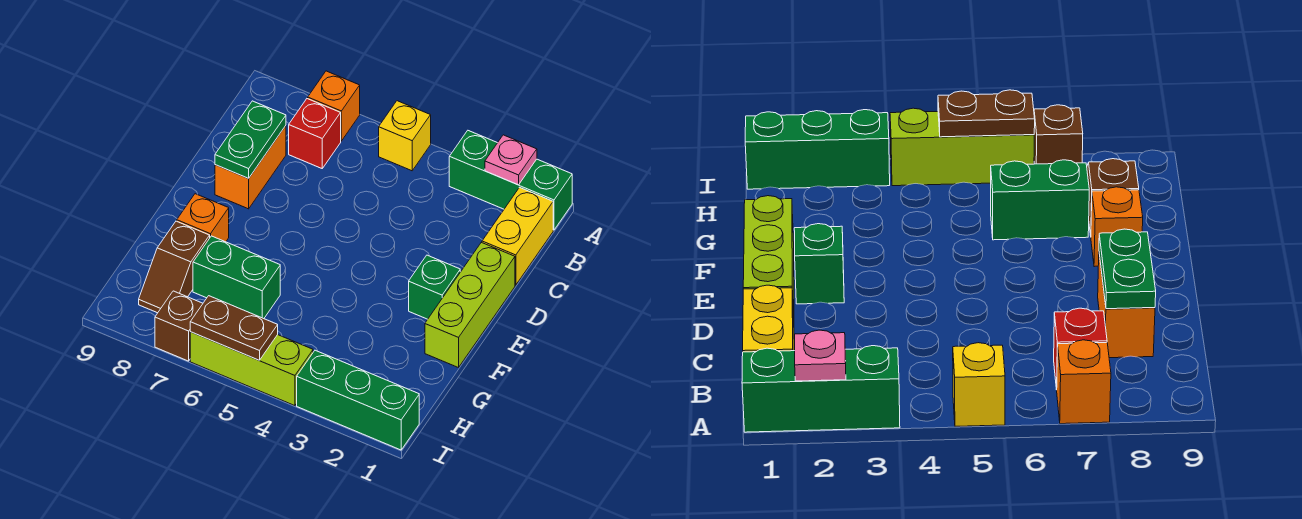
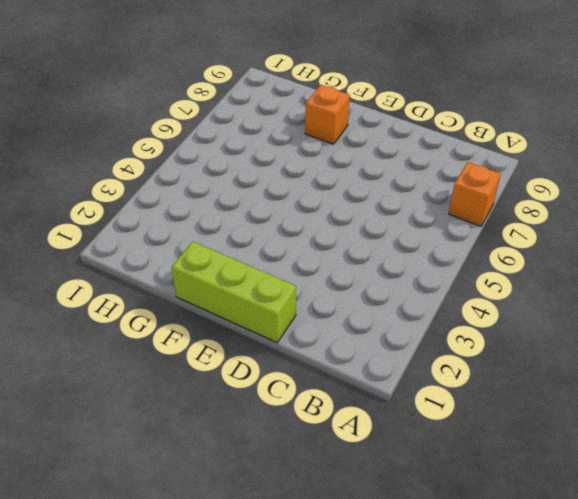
none -> green 1x3 brick [449,131,572,230]
none -> yellow 1x1 brick [379,101,431,171]
none -> yellow 1x2 brick [482,187,553,285]

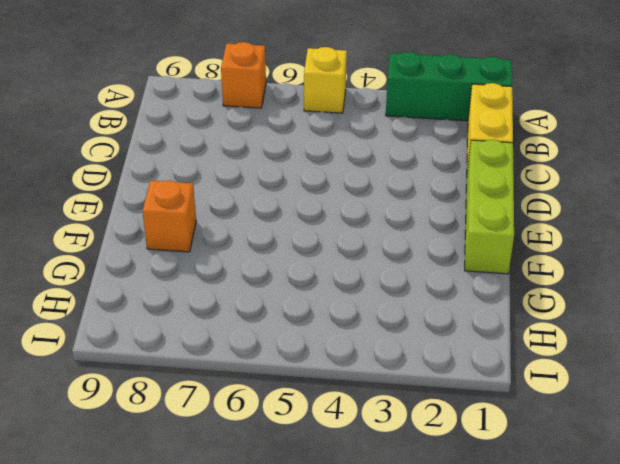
none -> red 1x1 brick [289,99,341,168]
none -> orange 1x2 brick [215,126,286,209]
none -> green 1x1 brick [409,255,460,319]

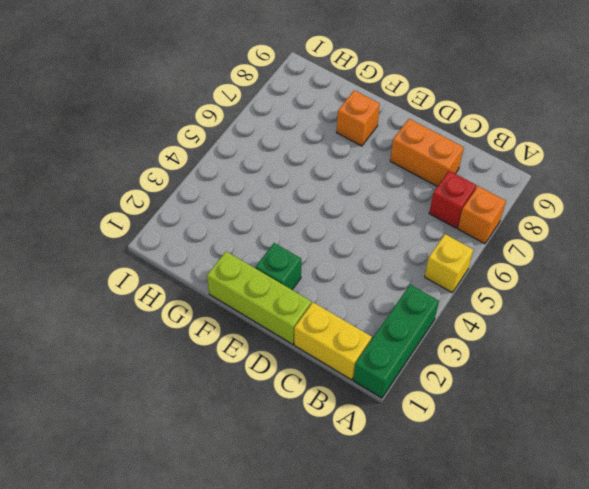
none -> green 1x2 brick [193,236,280,319]
none -> brown 1x2 slope [139,221,210,313]
none -> green 1x3 brick [297,350,419,450]

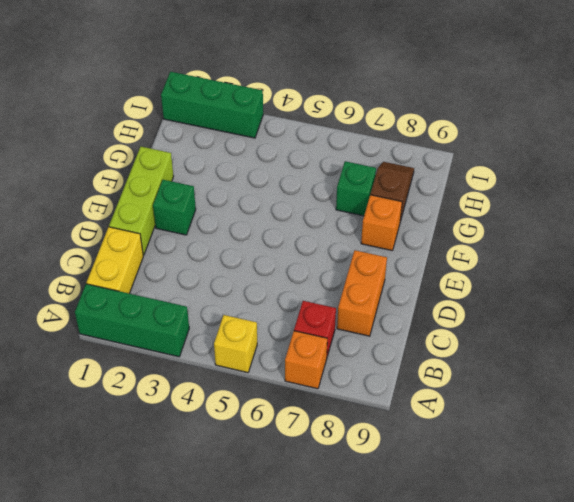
green 1x1 brick [336,161,376,216] -> green 1x2 brick [193,236,280,319]
none -> lime 1x3 brick [190,332,313,406]
none -> brown 1x1 brick [155,291,203,361]
none -> pink 1x1 plate [485,135,537,185]

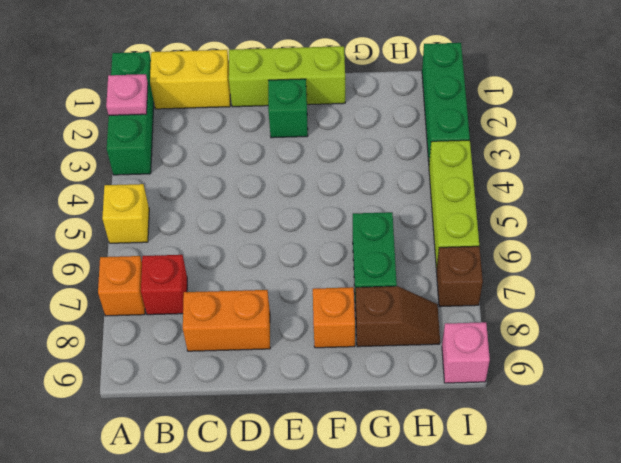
pink 1x1 brick [442,322,490,383] -> none
none -> green 1x2 plate [215,101,286,178]
none -> brown 1x2 plate [190,296,278,360]

